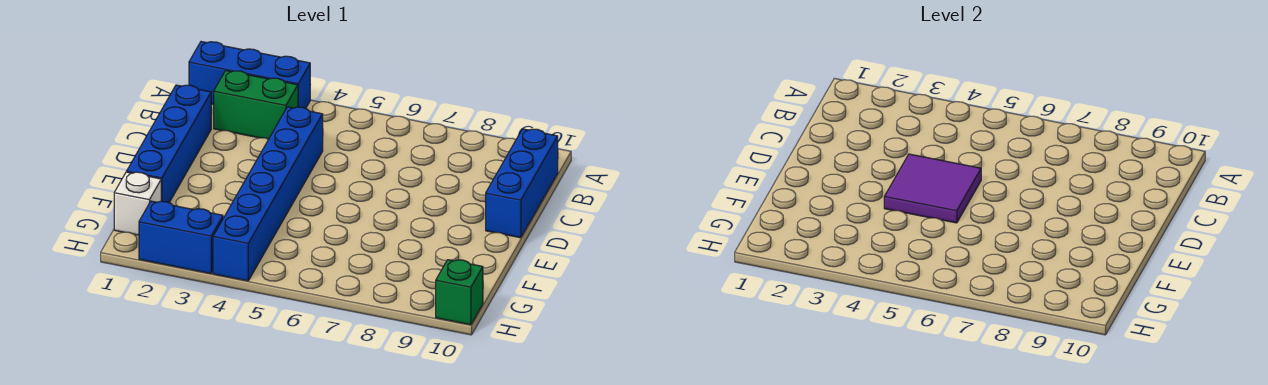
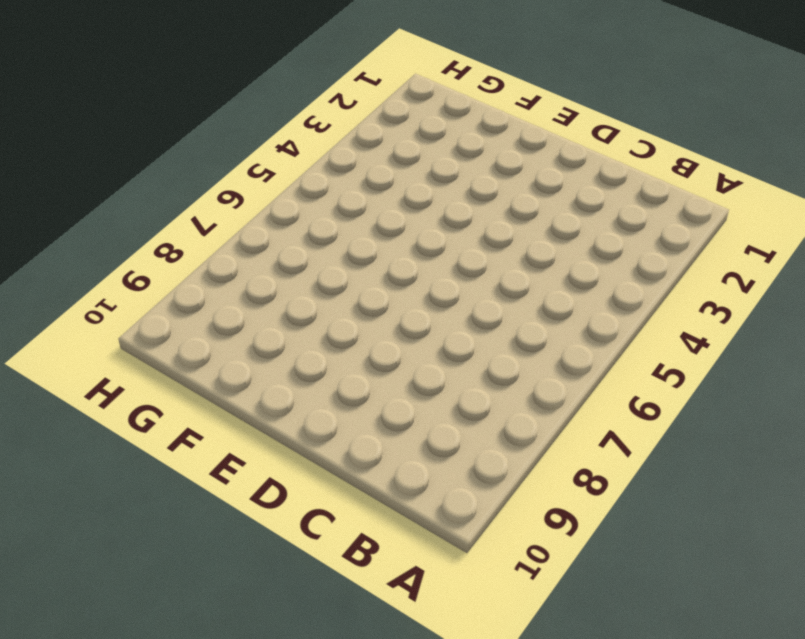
none -> blue 1x3 brick [189,42,310,109]
none -> green 1x2 brick [214,71,298,139]

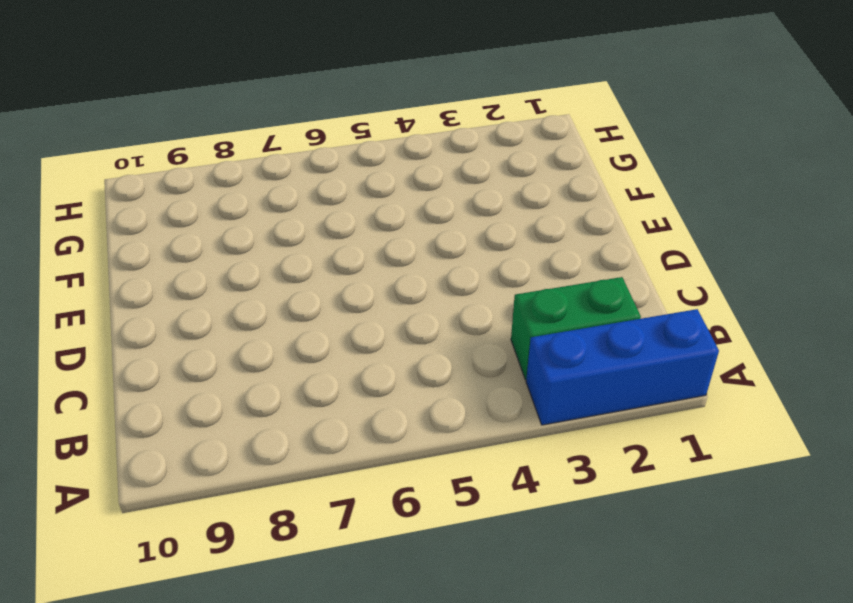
none -> blue 1x3 brick [486,129,558,238]
none -> blue 1x4 brick [127,85,211,203]

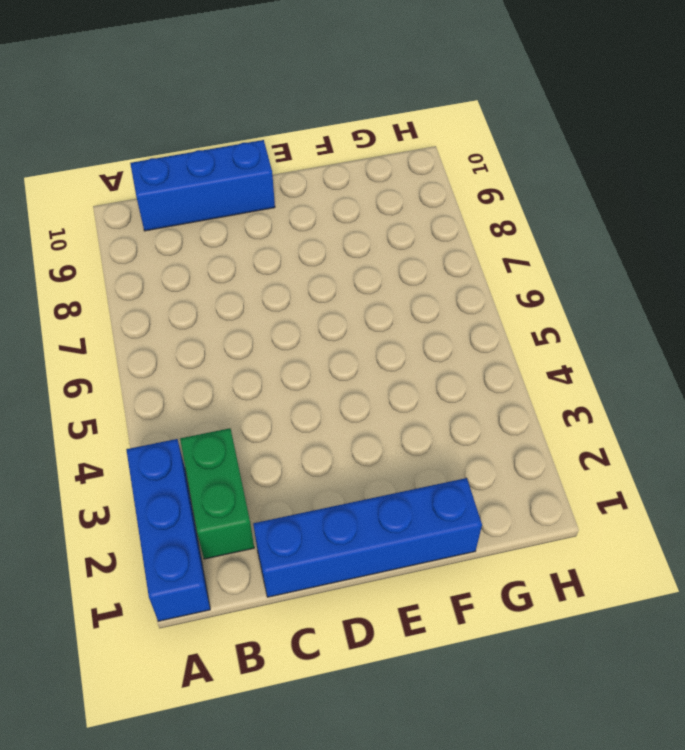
none -> blue 1x6 brick [213,107,323,281]
none -> white 1x1 brick [114,172,161,235]

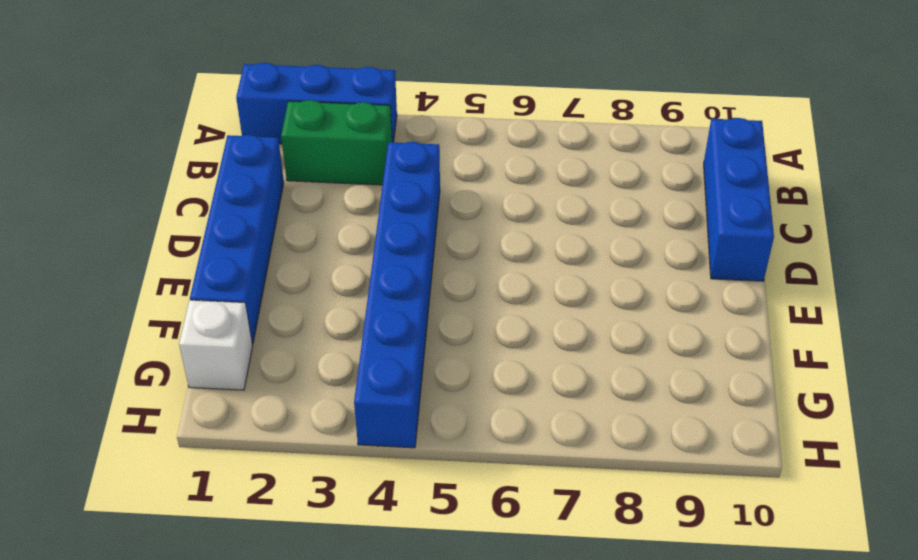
none -> blue 1x2 brick [139,201,223,274]
none -> green 1x1 brick [436,260,483,325]

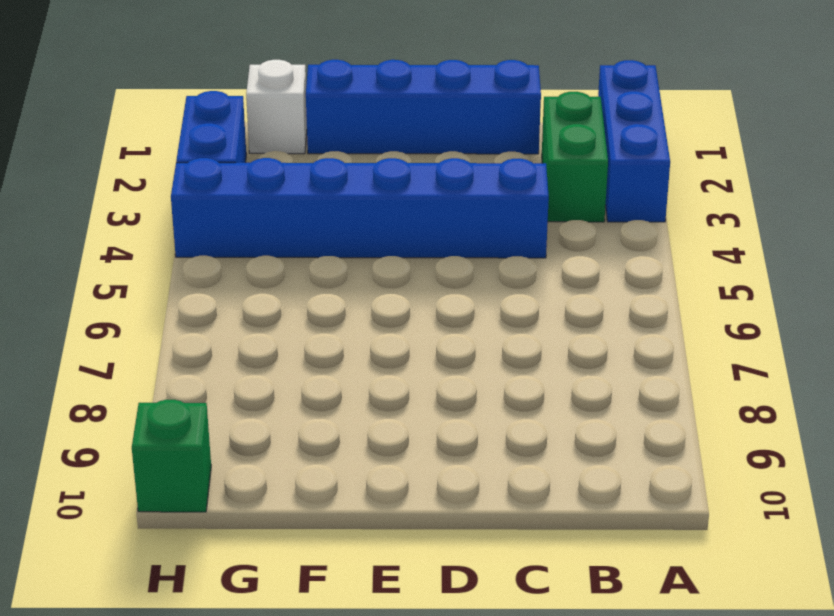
none -> blue 1x3 brick [486,129,558,238]
none -> purple 2x2 tile [884,154,981,223]

